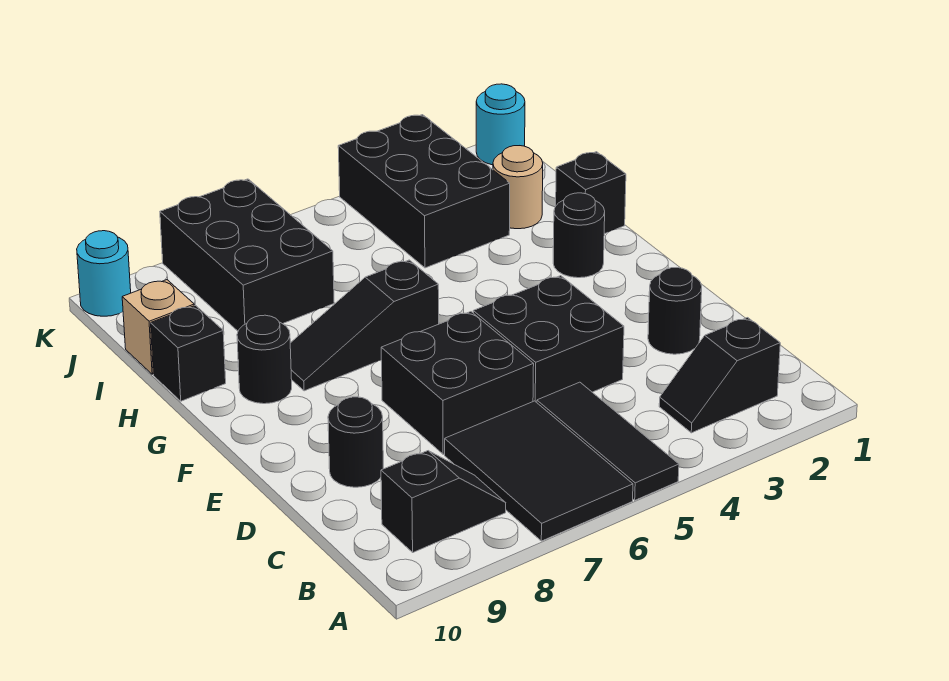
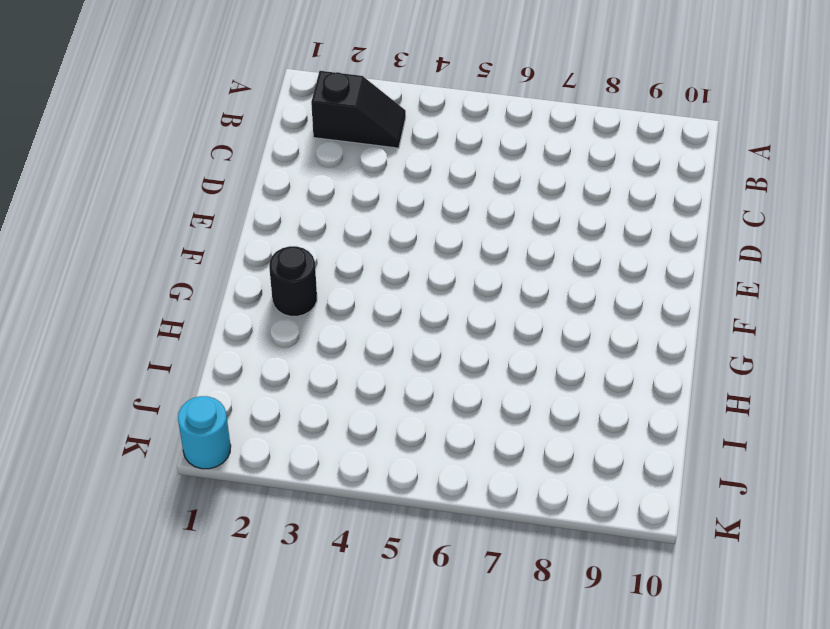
none -> black 1x3 tile [537,382,679,500]
none -> black 2x3 tile [445,401,633,541]
none -> black 1x2 slope [381,451,506,552]

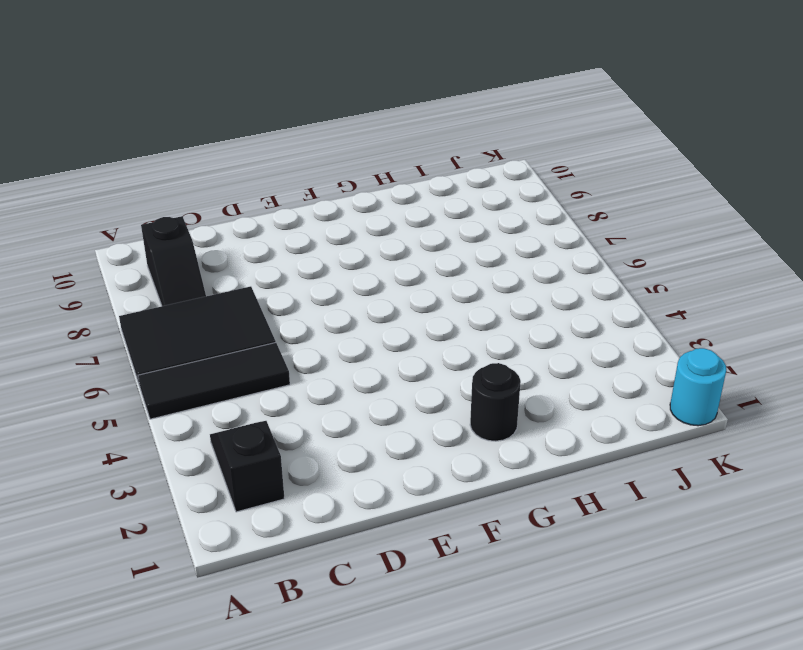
none -> black 1x1 round brick [648,268,702,354]
none -> black 2x2 brick [473,276,624,402]
none -> black 2x2 brick [381,312,534,454]

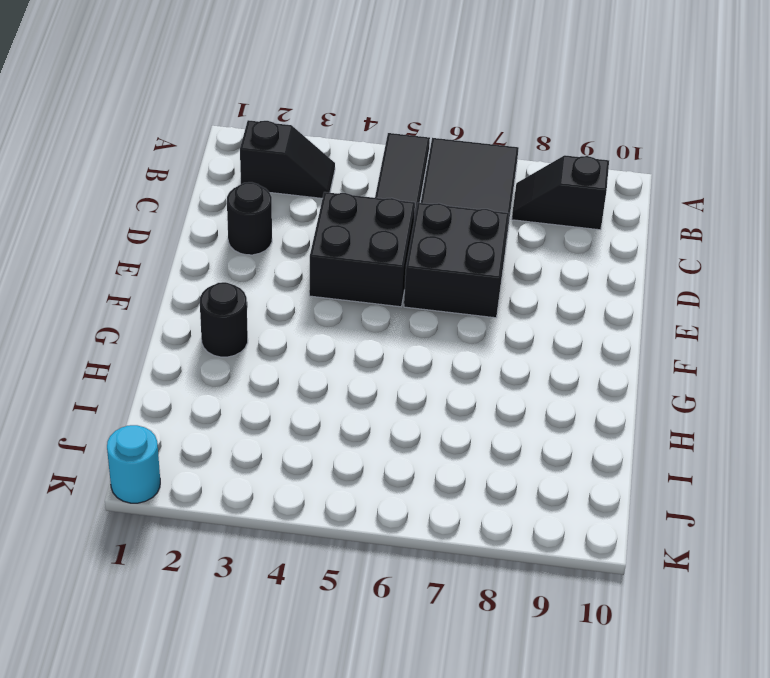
none -> black 1x1 round brick [328,397,383,487]
none -> black 1x3 slope [290,260,439,391]
none -> black 1x1 round brick [237,315,292,404]

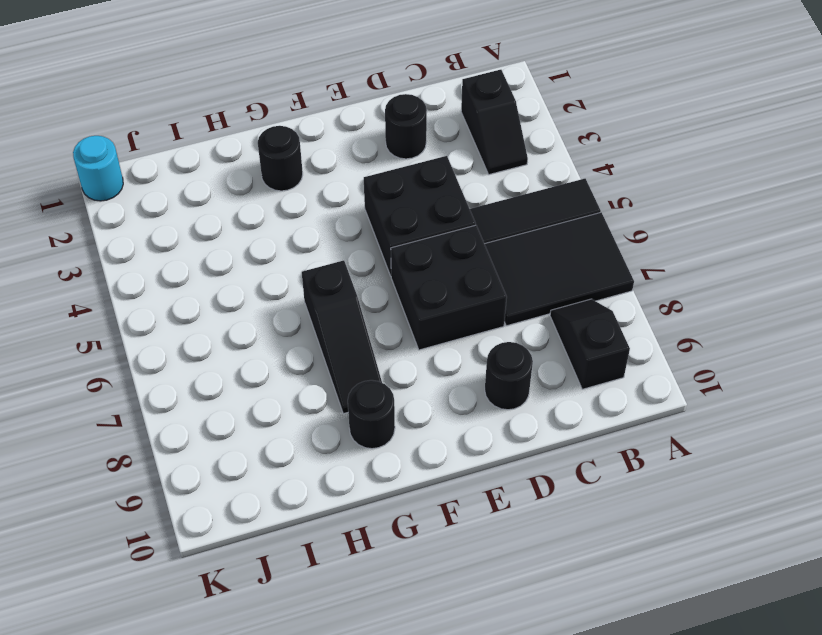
none -> black 1x1 brick [556,152,626,234]
none -> black 1x1 brick [151,305,226,401]
none -> tan 1x1 round brick [493,146,543,229]

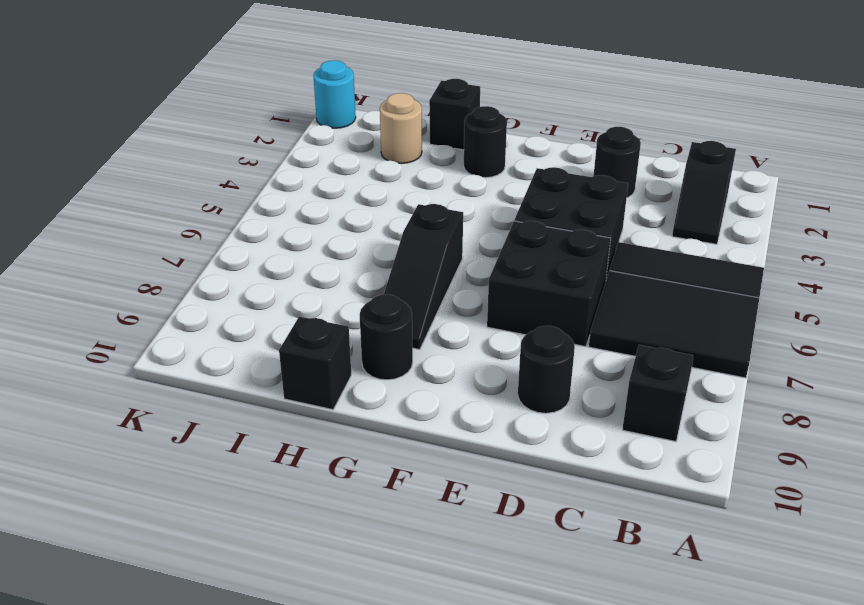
none -> black 2x3 brick [338,115,510,268]
none -> black 2x3 brick [160,179,334,331]
none -> tan 1x1 brick [122,280,194,374]

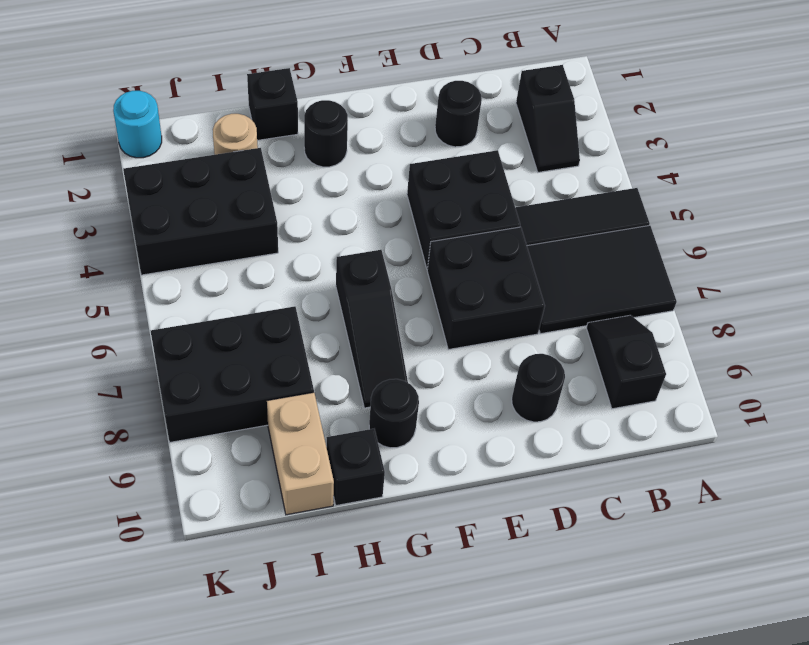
tan 1x2 brick [267,393,334,515] -> tan 1x1 brick [122,280,194,374]
none -> cyan 1x1 round brick [77,231,131,316]

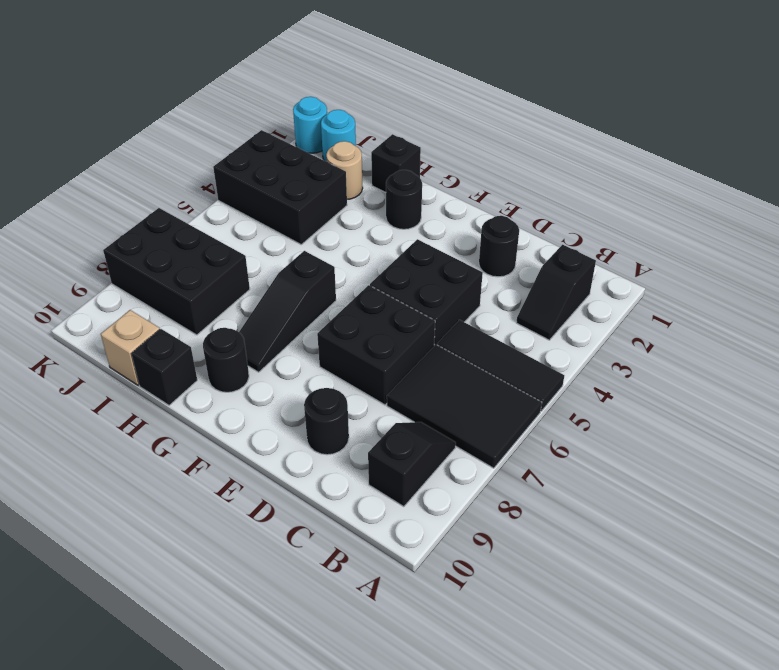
cyan 1x1 round brick [321,110,356,161] -> cyan 1x1 round brick moved to [77,231,131,316]

